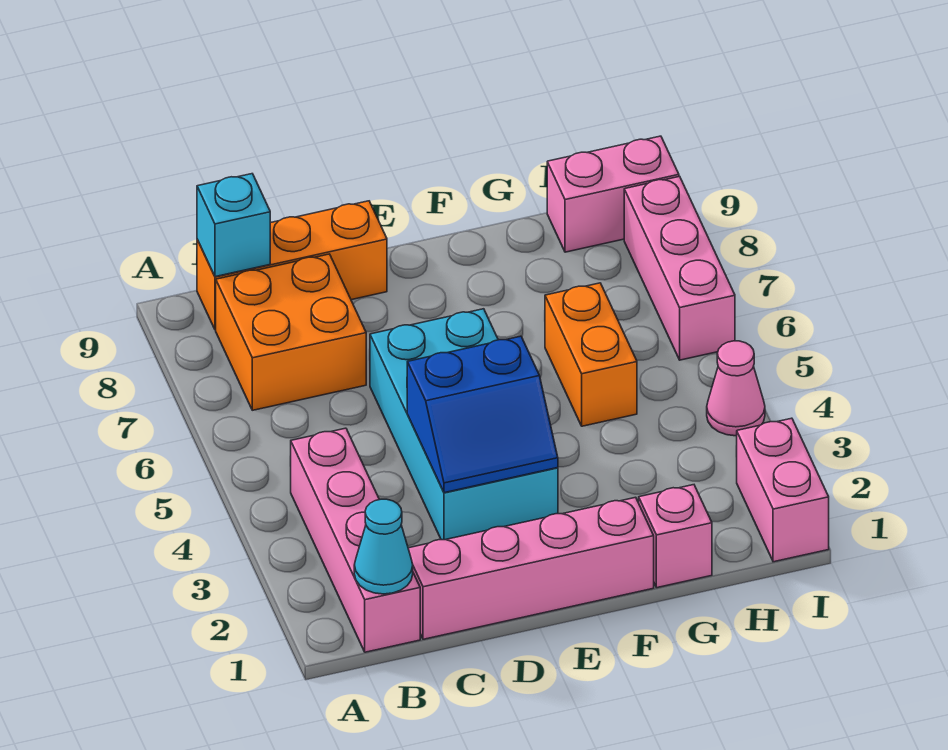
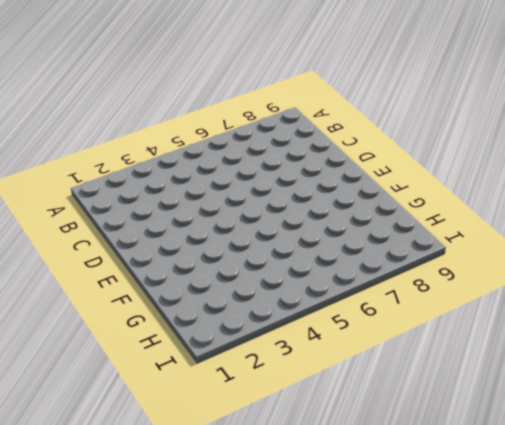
none -> pink 1x4 brick [290,428,420,652]
none -> orange 2x2 brick [216,254,366,410]
none -> orange 1x3 brick [197,201,387,330]

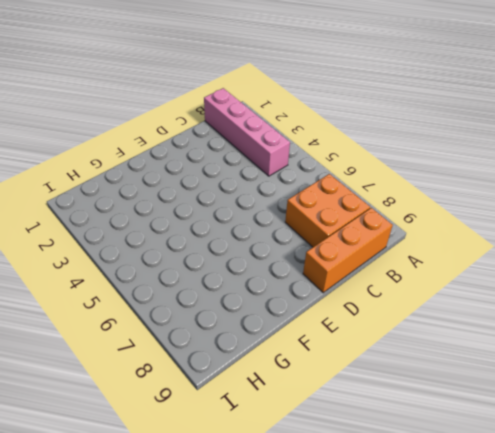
none -> pink 1x4 brick [408,497,654,639]
none -> cyan 2x4 brick [370,309,558,540]
none -> pink 1x1 brick [639,485,712,588]

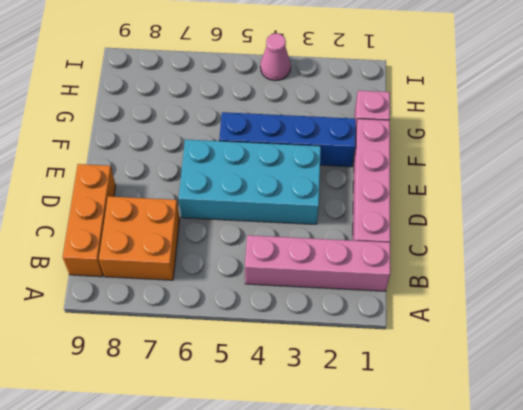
blue 1x4 brick [219,112,356,167] -> none
none -> orange 1x2 brick [545,283,637,426]
none -> pink 1x2 brick [547,136,679,252]
none -> pink 1x2 brick [737,418,829,562]

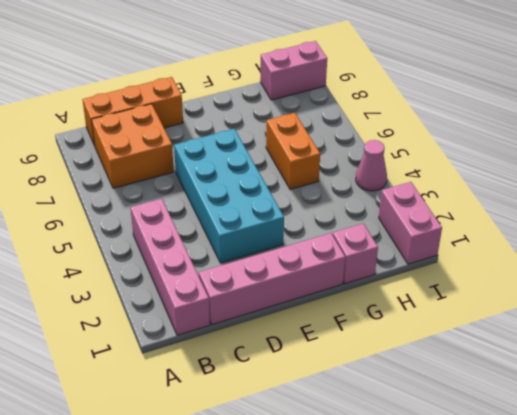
none -> pink 1x3 brick [624,176,735,360]
none -> cyan 1x1 cone [354,499,413,594]
none -> cyan 1x1 brick [197,174,270,277]

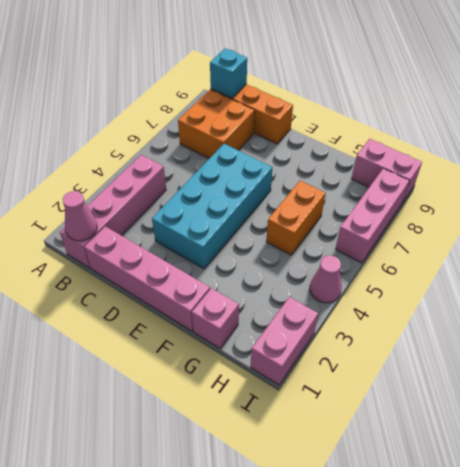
pink 1x1 cone [63,191,97,241] -> cyan 1x1 cone [354,499,413,594]
none -> blue 2x2 slope [407,336,558,493]

